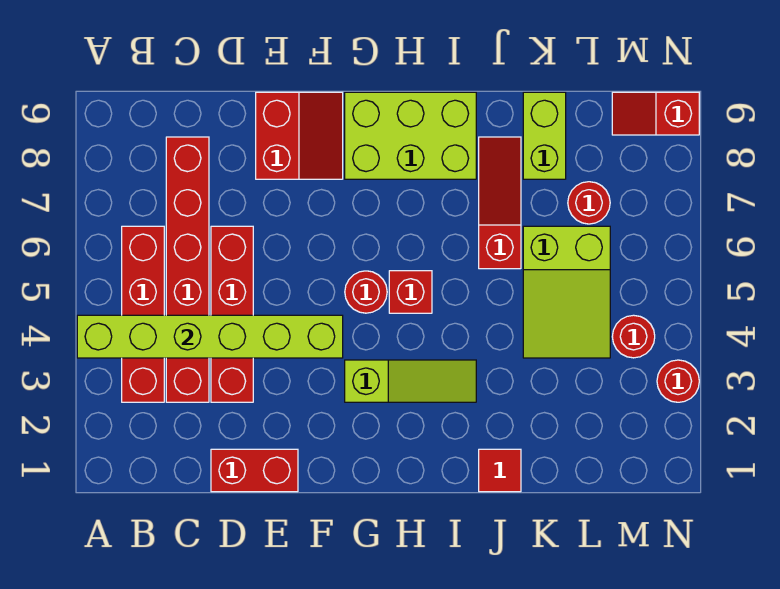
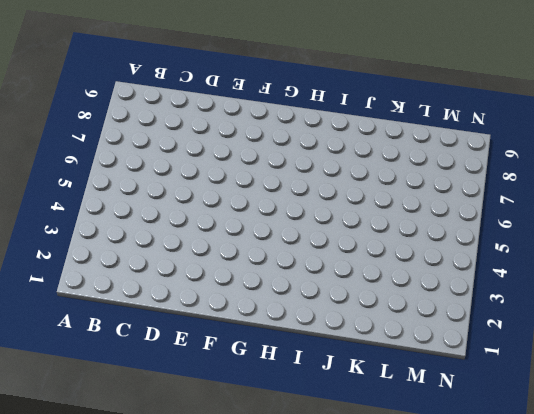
none -> red 1x4 brick [122,226,164,402]
none -> red 1x6 brick [166,137,209,402]
none -> red 1x2 brick [211,449,298,492]

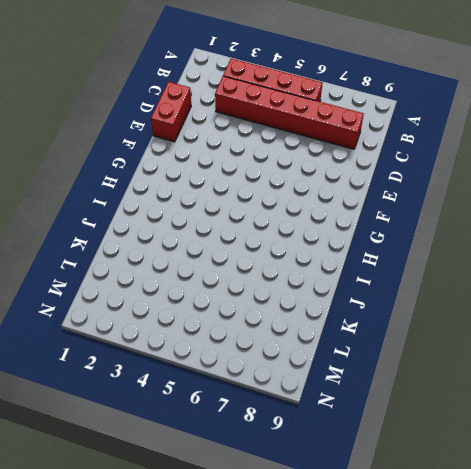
none -> red 1x4 brick [211,226,253,402]
none -> red 2x2 slope [256,92,343,179]
none -> lime 1x3 slope [345,360,476,402]

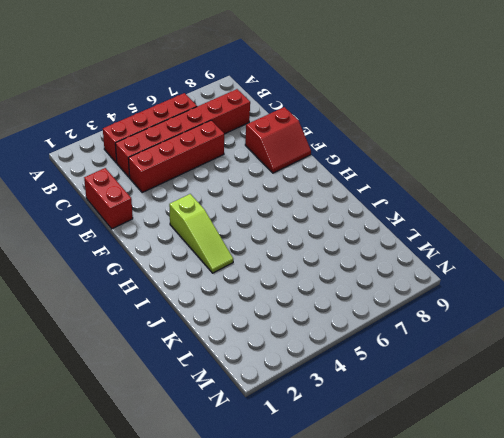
none -> red 1x1 round brick [345,271,387,313]
none -> lime 2x3 brick [345,92,476,179]
none -> red 1x1 brick [389,271,432,313]

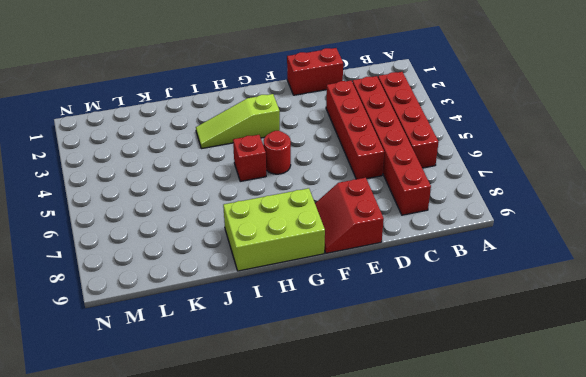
none -> red 1x1 tile [479,449,521,492]
none -> red 1x3 slope [479,137,521,269]
none -> lime 2x3 slope [523,226,610,358]

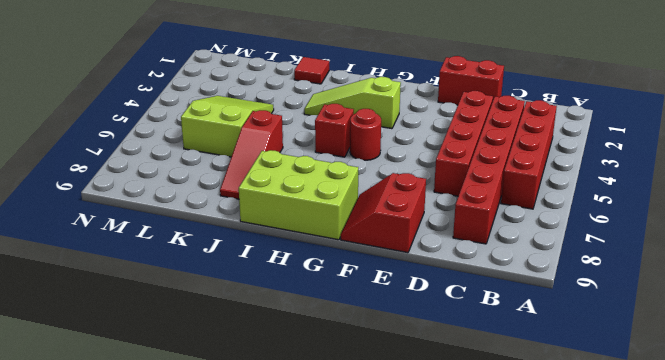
none -> lime 1x2 brick [523,92,566,179]
none -> red 1x1 round brick [568,182,610,224]
none -> red 1x1 round brick [612,315,655,358]

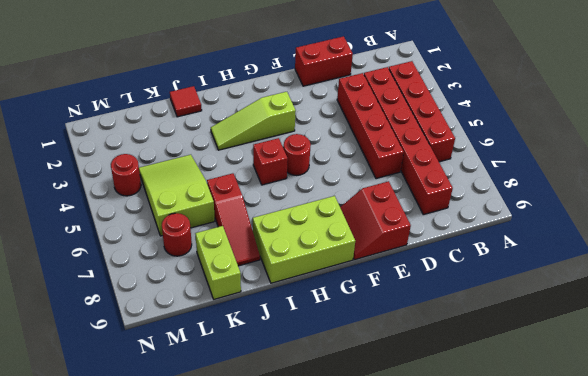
none -> red 1x2 slope [612,92,699,135]
none -> red 1x1 round brick [657,360,699,402]
none -> lime 1x6 brick [77,315,343,358]

